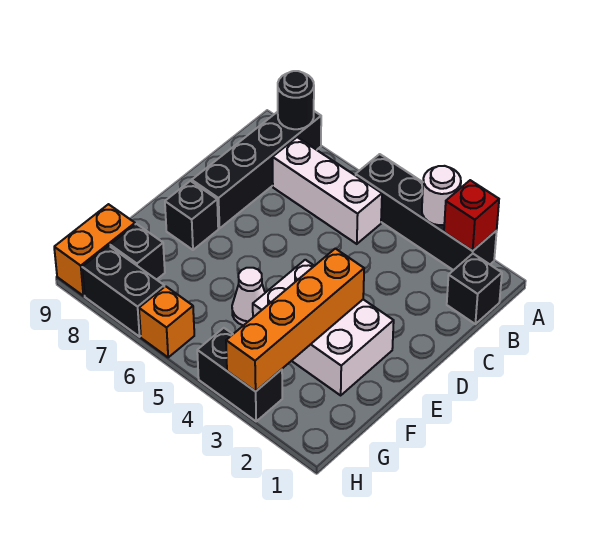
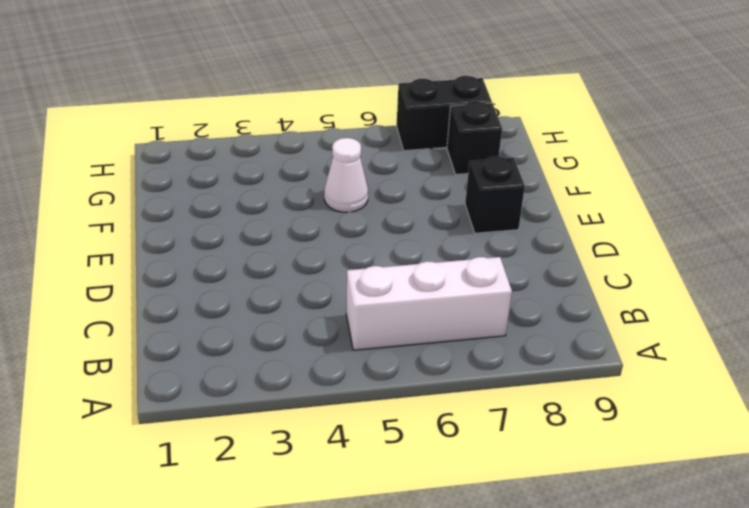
none -> black 1x4 brick [356,154,497,270]
none -> black 1x4 brick [192,111,321,228]
none -> black 1x1 brick [447,254,502,324]

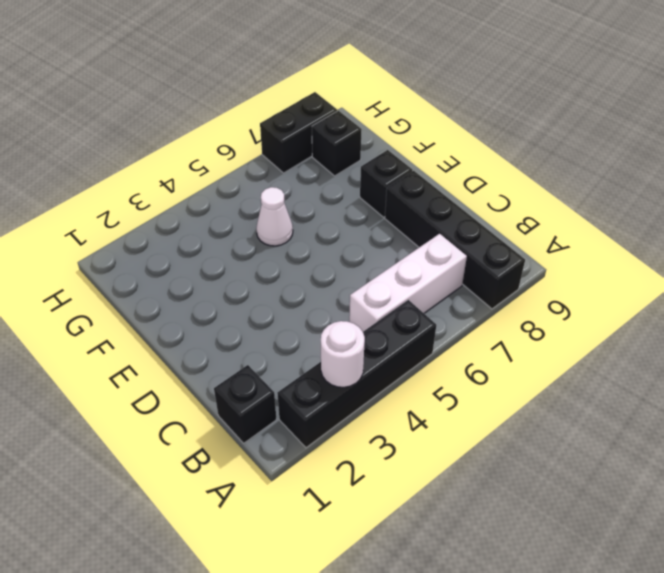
none -> white 2x3 brick [253,260,394,395]
none -> orange 1x2 brick [54,204,135,296]
none -> black 1x2 brick [197,328,282,421]

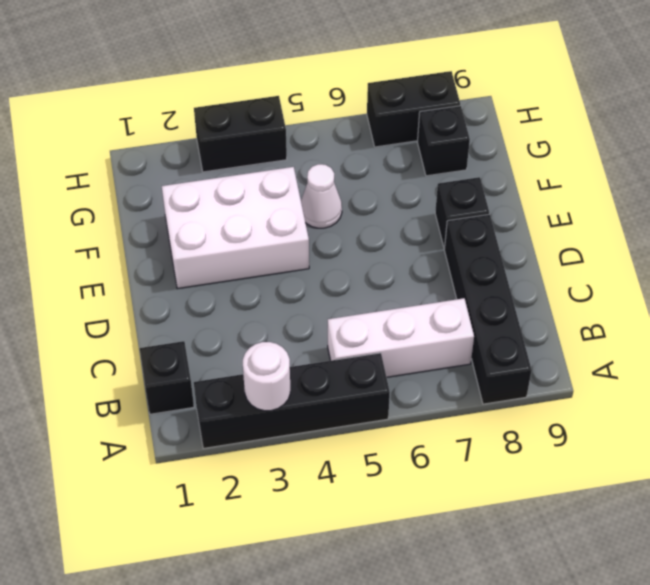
none -> orange 1x2 brick [54,204,135,296]
none -> orange 1x1 brick [139,286,194,357]
none -> red 1x1 brick [444,180,499,251]

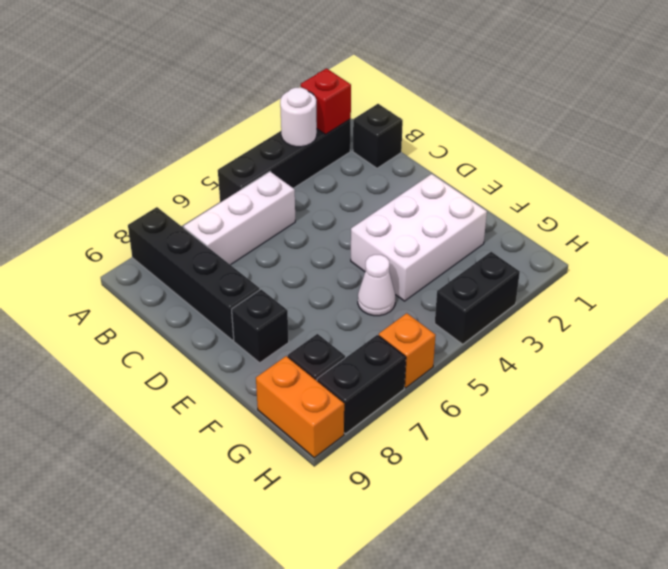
none -> black 1x1 round brick [278,71,314,129]
none -> orange 1x4 brick [226,249,364,391]

